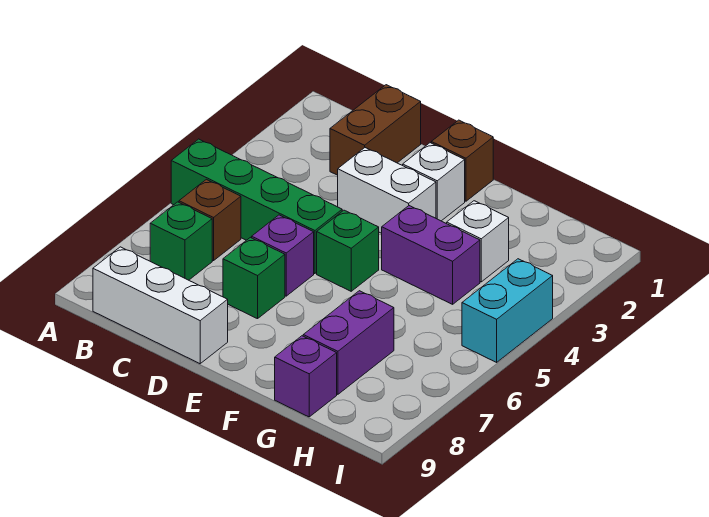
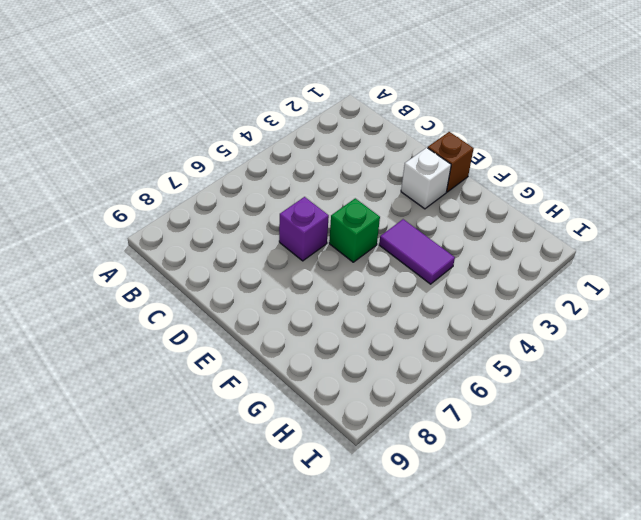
purple 1x2 tile [379,219,455,284] -> purple 1x2 brick [382,206,480,304]
none -> green 1x4 brick [171,139,342,274]
none -> brown 1x1 brick [179,179,241,261]
none -> green 1x1 brick [150,202,212,280]

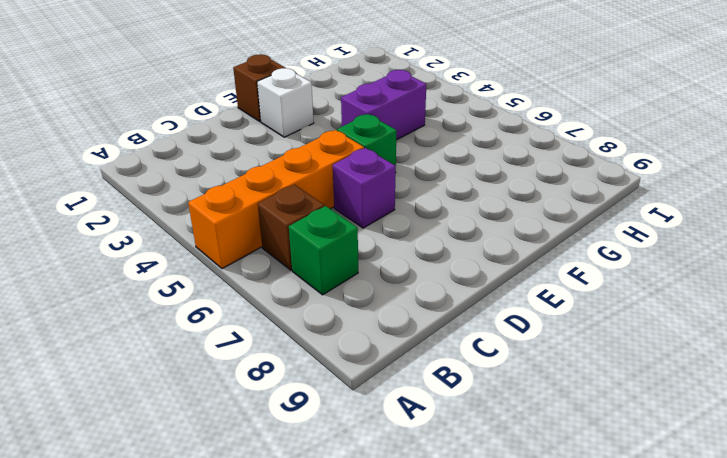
orange 1x4 brick [188,130,364,269] -> green 1x4 brick [171,139,342,274]
none -> white 1x3 brick [93,247,228,364]
none -> brown 1x2 brick [330,85,421,175]
none -> white 1x2 brick [338,148,436,233]

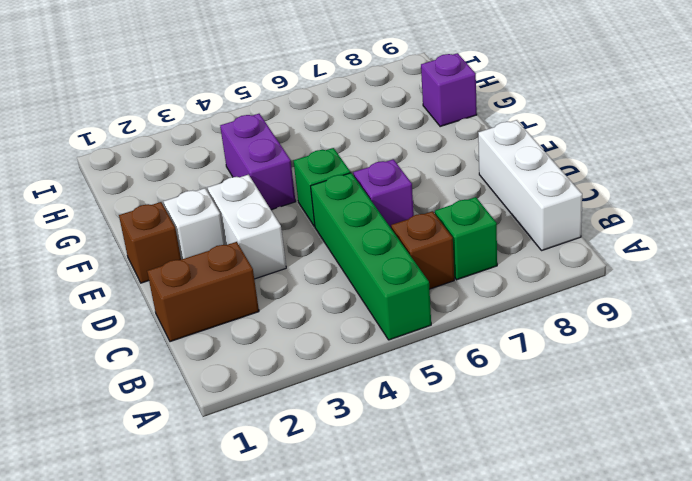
none -> green 1x1 brick [223,237,285,319]
none -> white 1x1 brick [447,201,509,282]
none -> purple 1x2 brick [303,291,394,394]

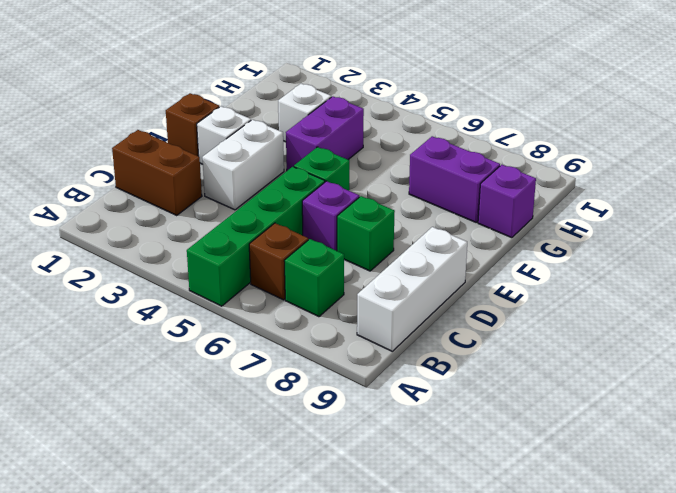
none -> cyan 1x2 brick [462,259,553,362]

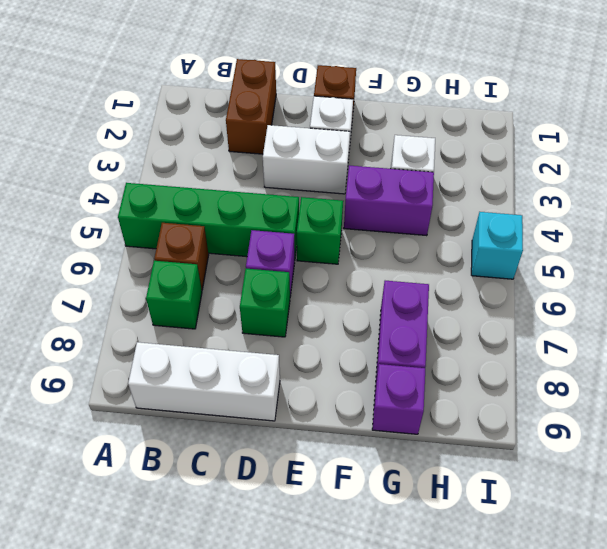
cyan 1x1 brick [471,212,523,279] -> cyan 1x2 brick [462,259,553,362]

